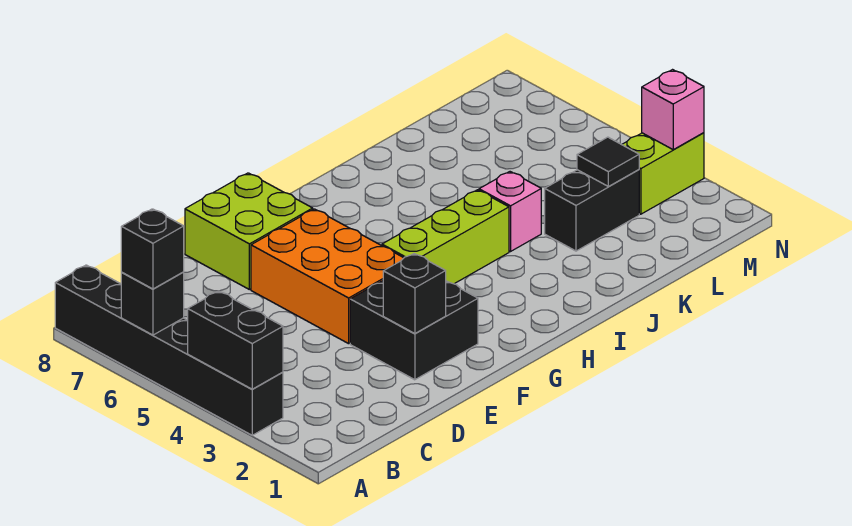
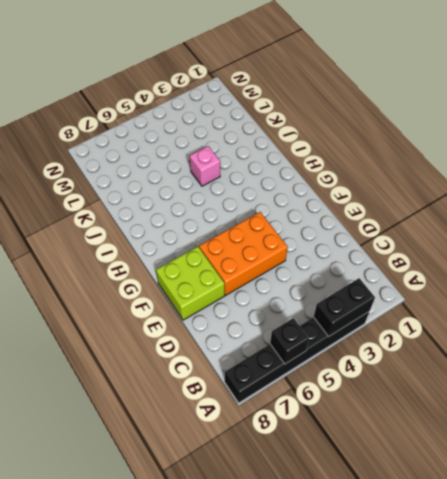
none -> black 2x2 brick [350,281,478,380]
none -> lime 1x3 brick [382,190,509,284]
none -> black 1x2 brick [545,170,639,251]

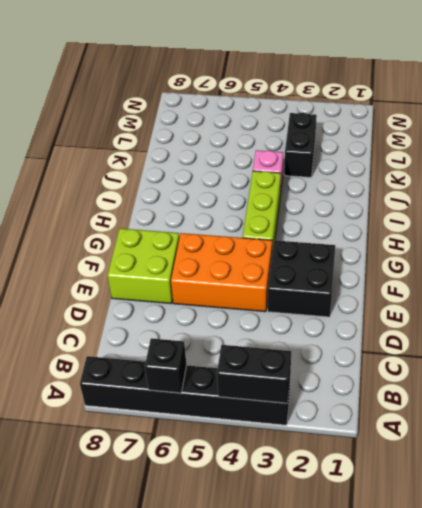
none -> lime 1x2 brick [622,133,704,214]
none -> black 1x1 brick [383,254,446,334]
none -> black 1x1 tile [577,137,639,186]

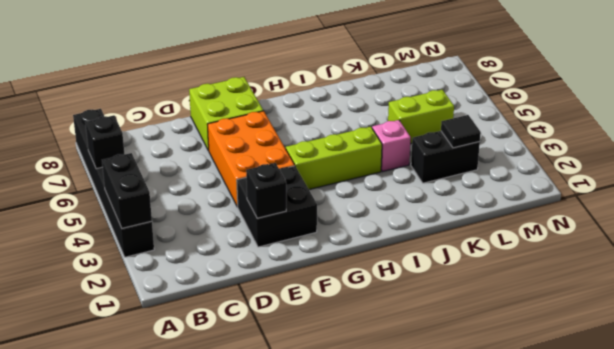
lime 1x2 brick [388,90,454,144] -> lime 1x2 brick moved to [622,133,704,214]
none -> pink 1x1 brick [642,70,704,150]
none -> black 1x1 brick [121,209,184,289]

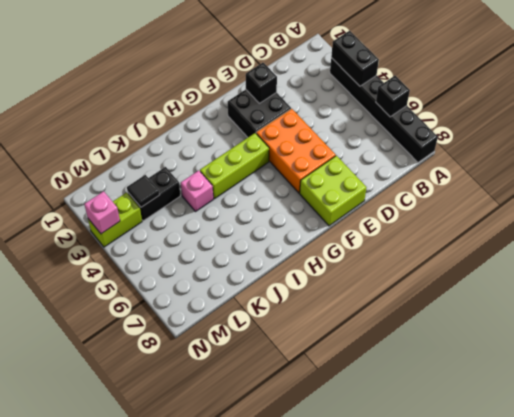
none -> black 1x1 brick [121,209,184,289]

